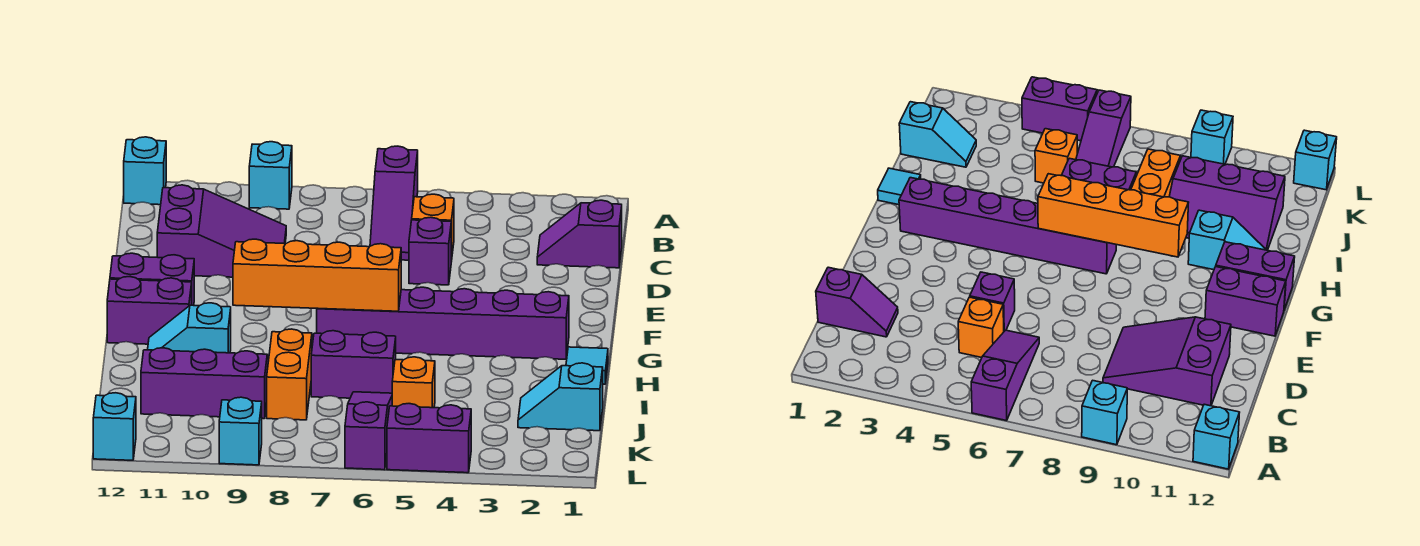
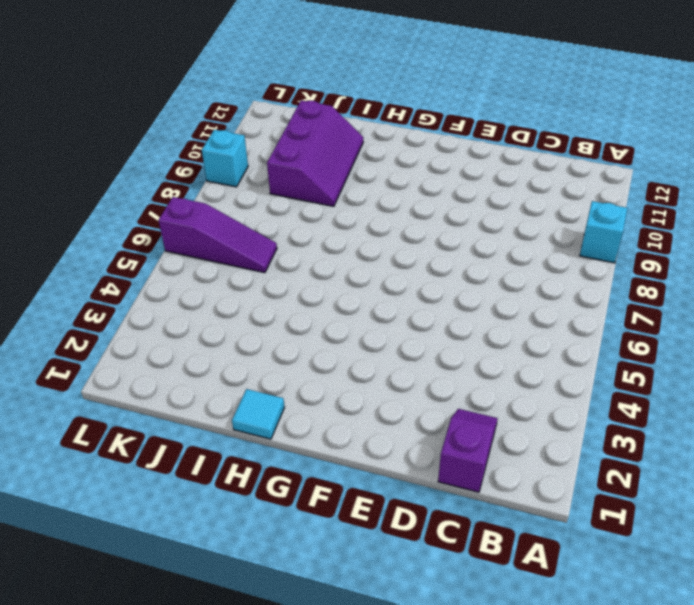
none -> purple 1x3 slope [370,146,418,260]
none -> cyan 1x1 brick [124,137,166,205]
none -> orange 1x1 brick [412,194,454,262]

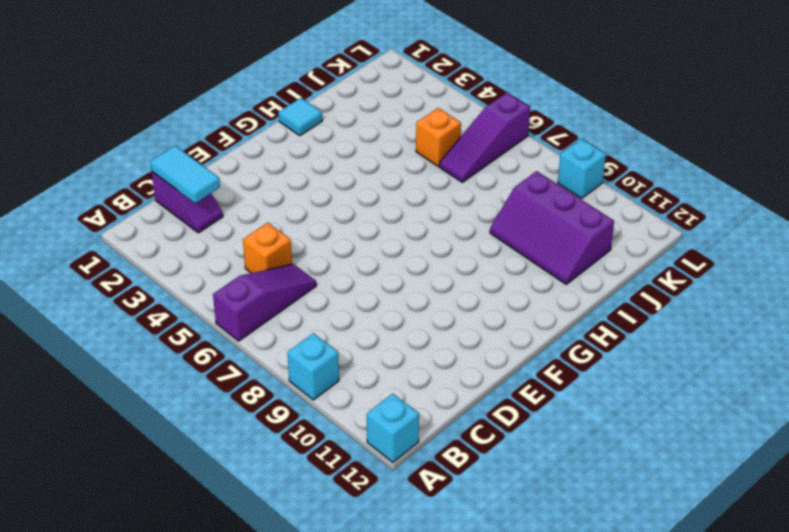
cyan 1x2 tile [150,146,220,203] -> none
none -> purple 2x3 slope [157,185,286,277]
none -> purple 1x1 brick [409,217,451,285]
none -> purple 1x2 brick [110,253,194,305]

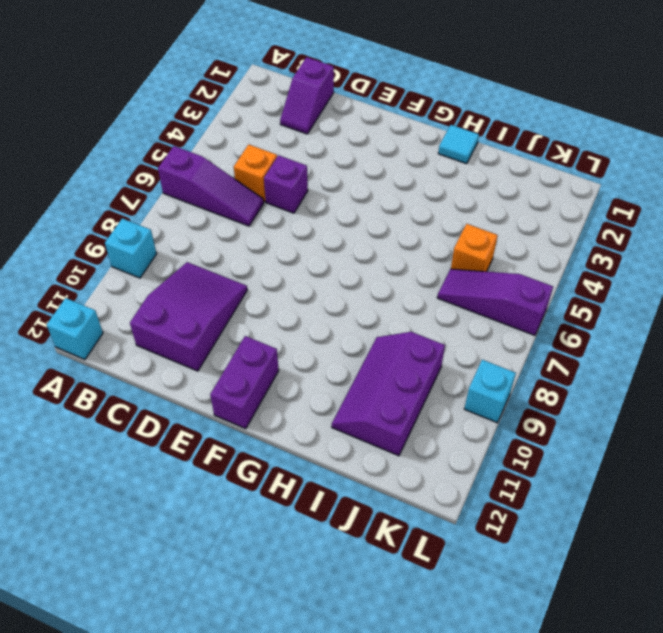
none -> purple 1x6 brick [317,287,569,359]
none -> purple 1x2 brick [107,277,192,344]
none -> cyan 1x2 slope [148,303,231,353]

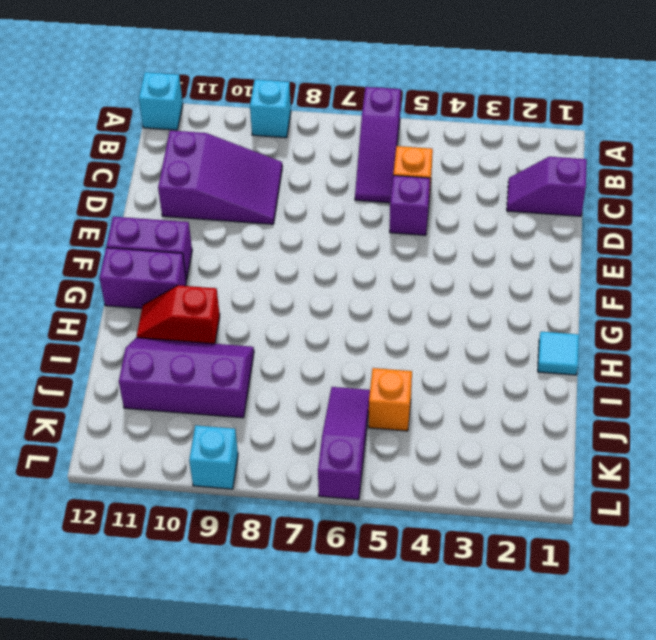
red 1x2 slope [137,285,220,344] -> cyan 1x2 slope [148,303,231,353]
none -> purple 1x6 brick [317,287,569,359]
none -> purple 1x2 brick [311,331,396,398]
none -> orange 1x2 brick [267,329,312,420]

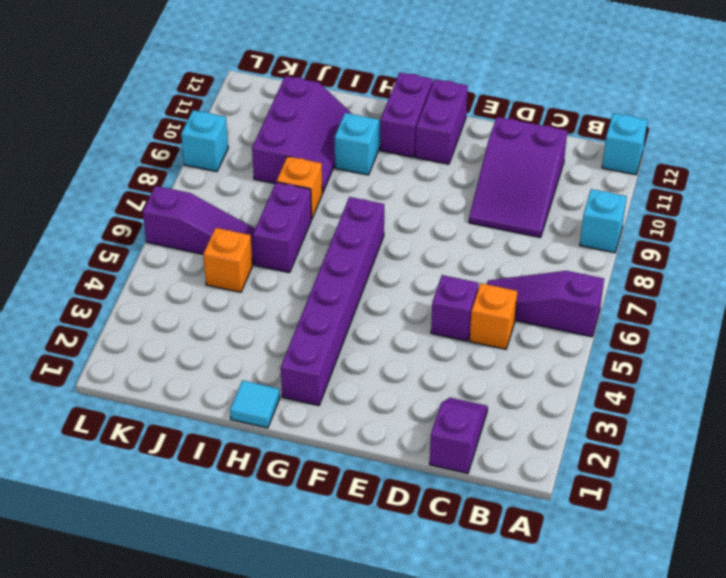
orange 1x1 brick [277,156,323,218] -> orange 1x2 brick [267,329,312,420]
none -> cyan 1x2 slope [518,363,603,431]
none -> purple 1x2 brick [387,404,471,473]
none -> cyan 1x1 brick [93,393,136,460]

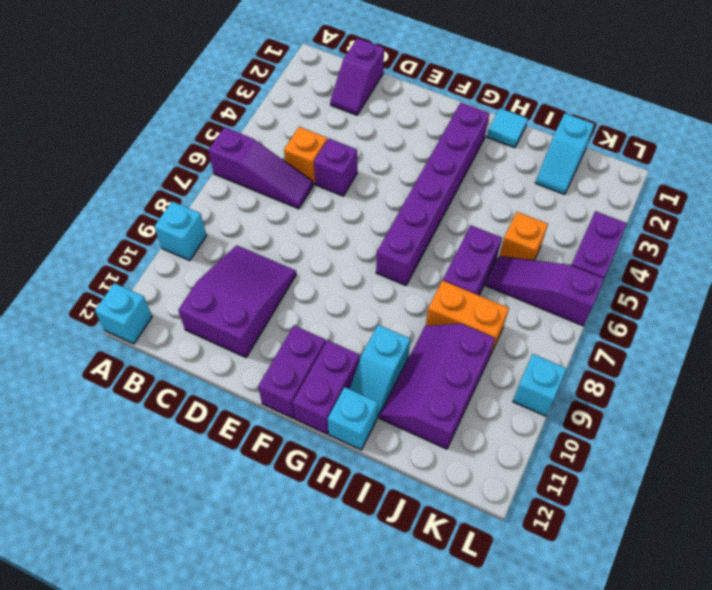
cyan 1x1 brick [328,387,378,450] -> cyan 1x1 brick moved to [93,393,136,460]
none -> orange 1x4 brick [233,239,401,311]

